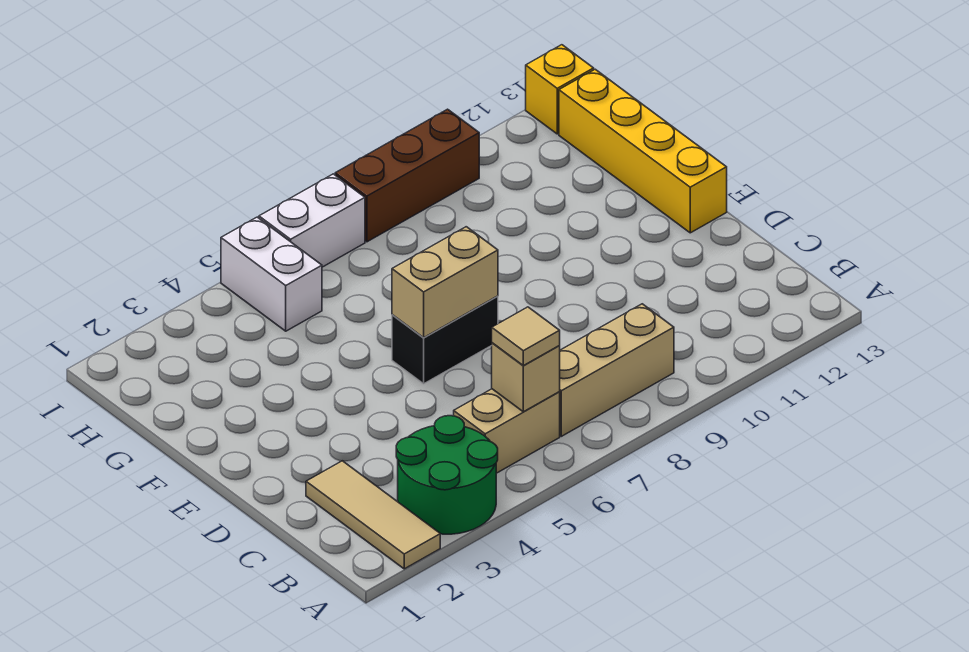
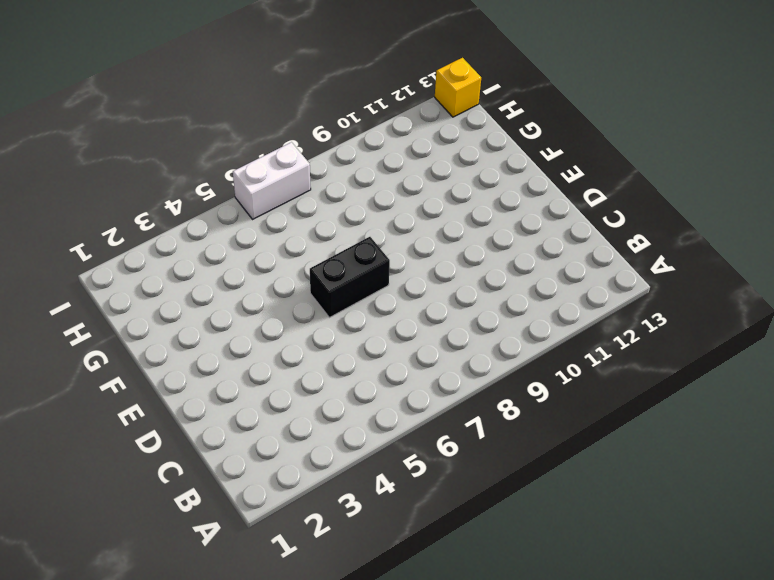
none -> tan 1x3 tile [306,461,440,569]
none -> green 2x2 round brick [396,416,498,534]
none -> tan 1x2 brick [454,389,560,473]

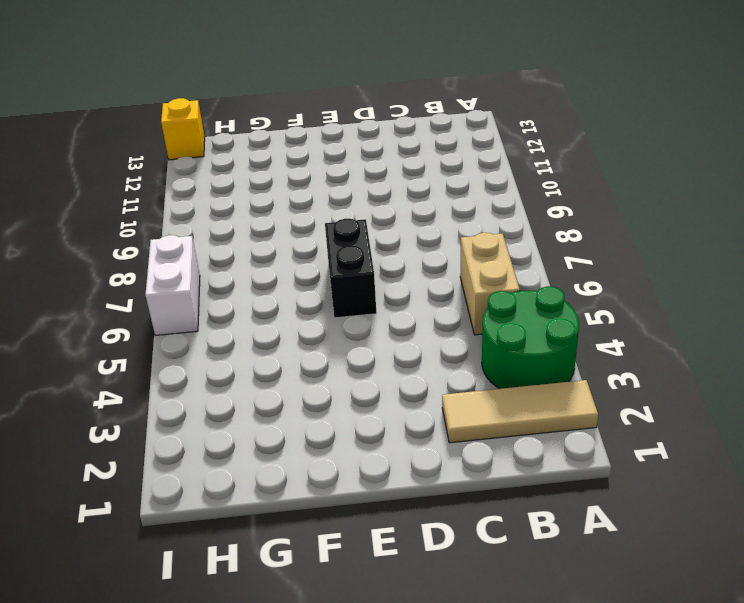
none -> tan 1x3 brick [560,304,674,436]
none -> yellow 1x4 brick [559,69,727,233]
none -> white 1x2 brick [221,217,322,331]

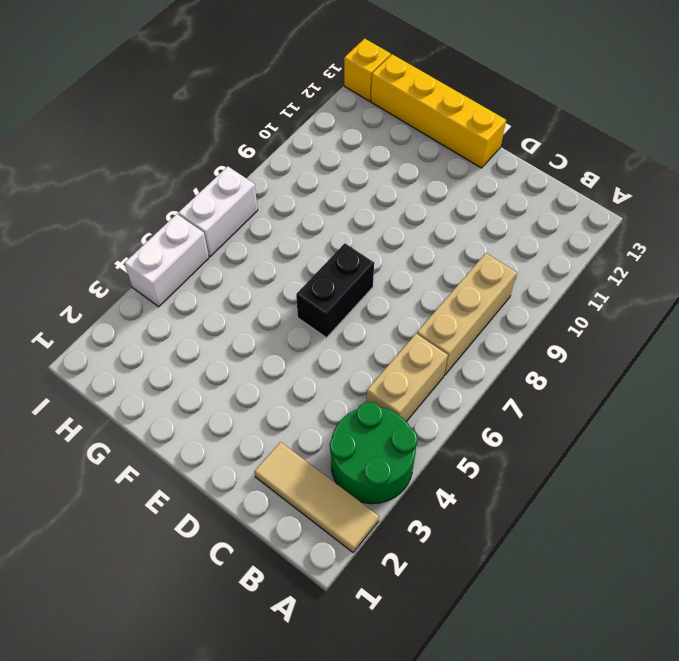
white 1x2 brick [124,214,209,307] -> white 1x2 brick turned to [221,217,322,331]
none -> brown 1x3 brick [335,109,479,242]
none -> tan 1x1 brick [492,343,560,412]
none -> tan 1x2 brick [392,227,498,337]

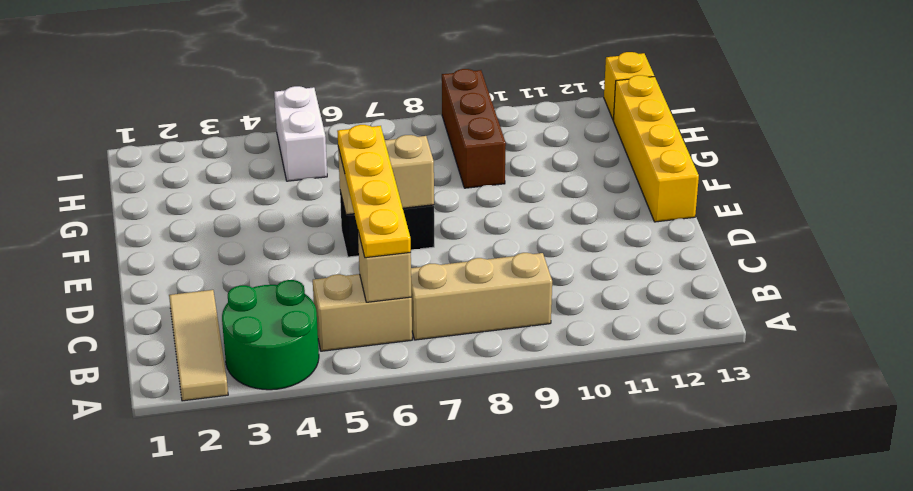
yellow 1x4 plate [337,125,411,258] -> tan 1x1 tile [492,307,560,366]
brown 1x3 brick [442,69,506,188] -> brown 1x3 brick turned to [335,109,479,242]
none -> white 1x2 brick [259,174,365,267]

